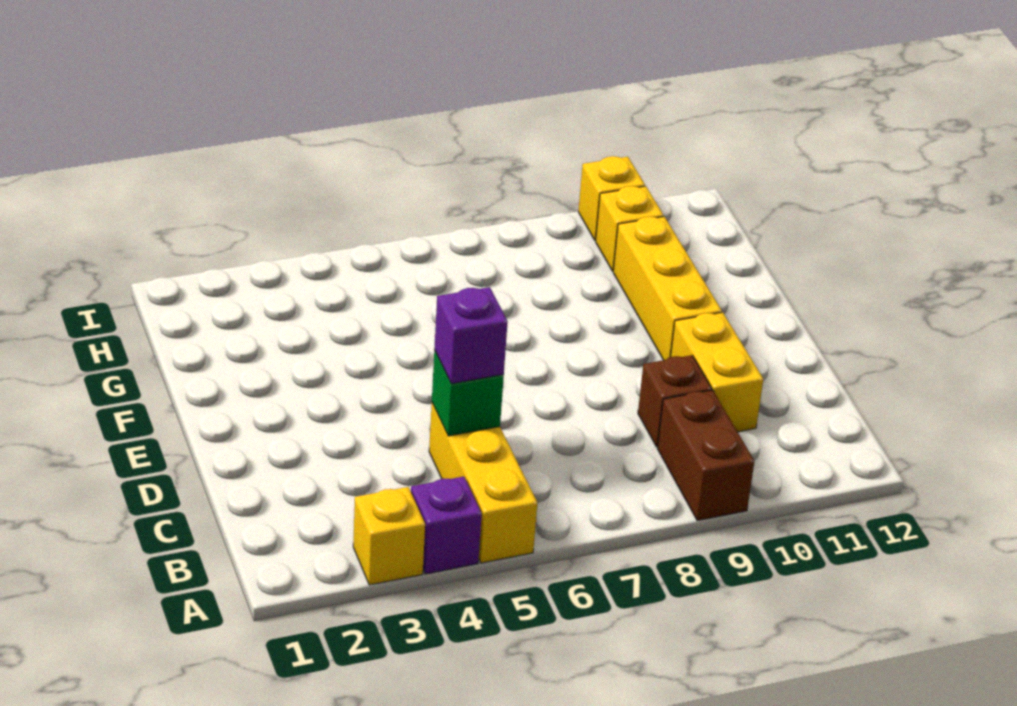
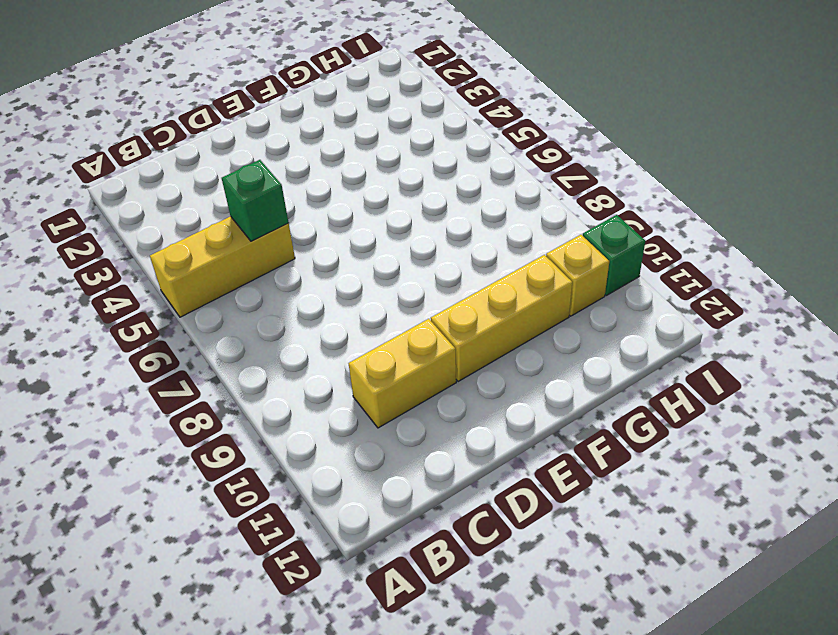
green 1x1 brick [583,215,645,295] -> yellow 1x1 brick [578,156,645,241]
none -> yellow 1x1 brick [353,487,425,585]
none -> purple 1x1 brick [411,477,482,574]

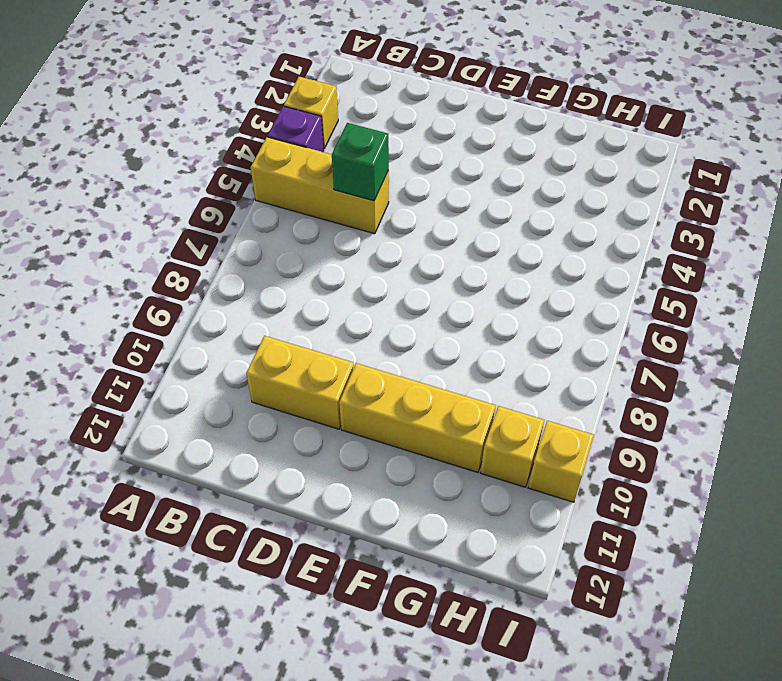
none -> brown 1x2 brick [657,390,754,521]
none -> brown 1x1 brick [638,355,712,447]

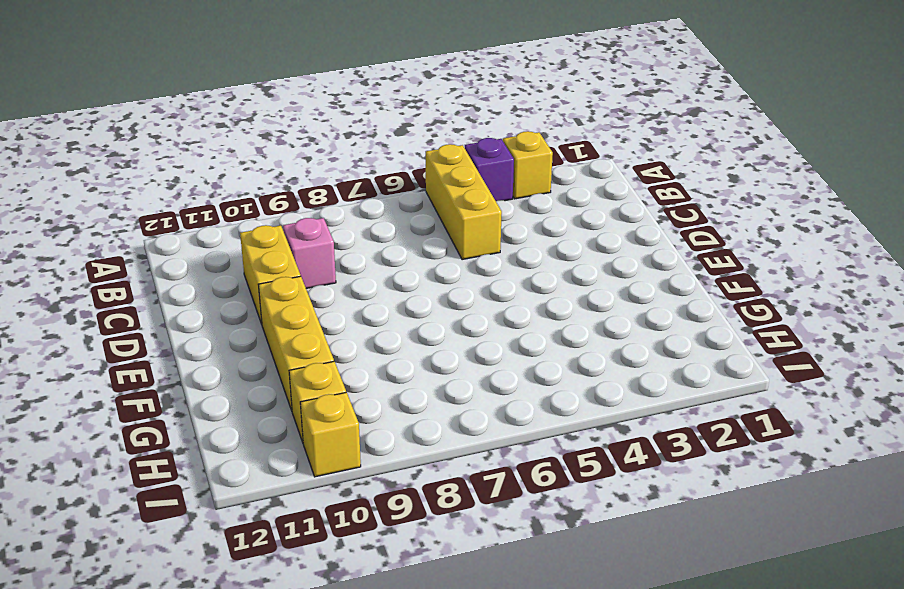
pink 1x1 brick [283,218,336,288] -> brown 1x1 brick [638,355,712,447]
none -> brown 1x2 brick [657,390,754,521]
none -> green 1x1 brick [432,350,504,436]

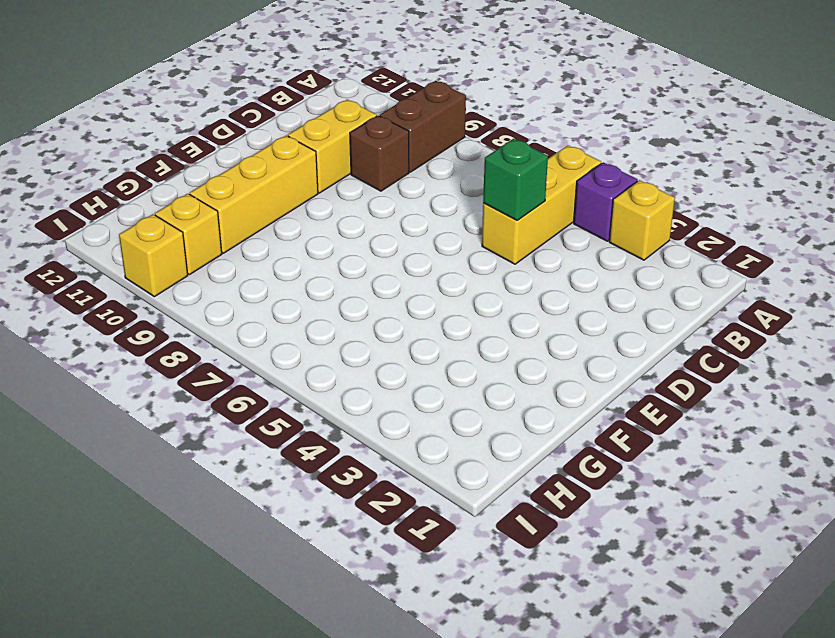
none -> purple 1x1 brick [434,287,508,384]

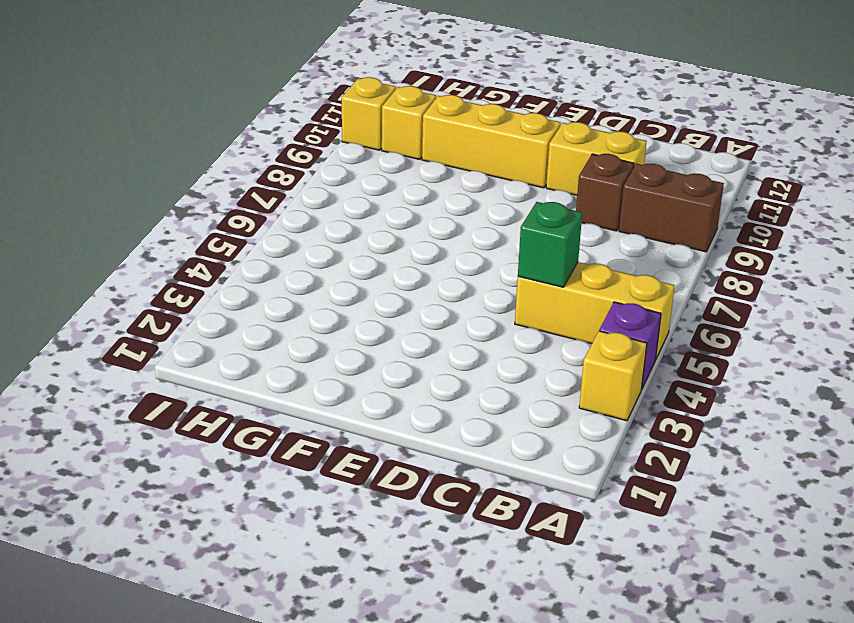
none -> purple 1x1 brick [434,287,508,384]

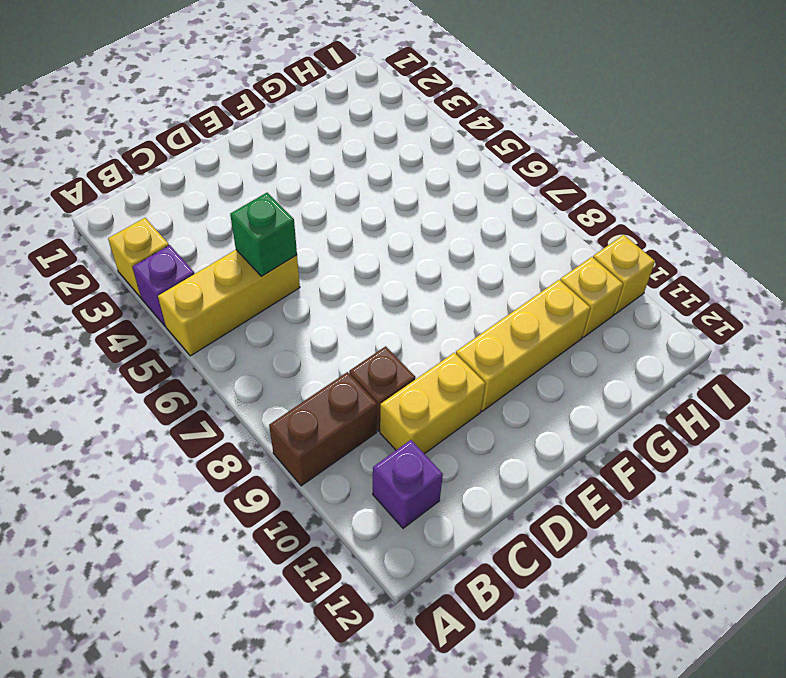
purple 1x1 brick [373,440,443,528] -> purple 1x1 brick moved to [434,287,508,384]

